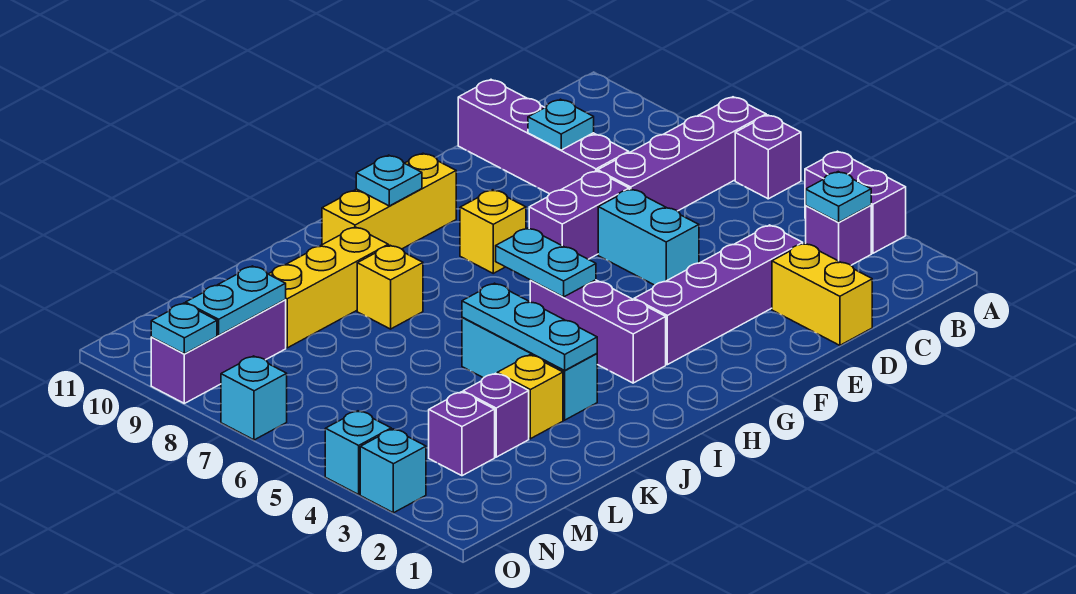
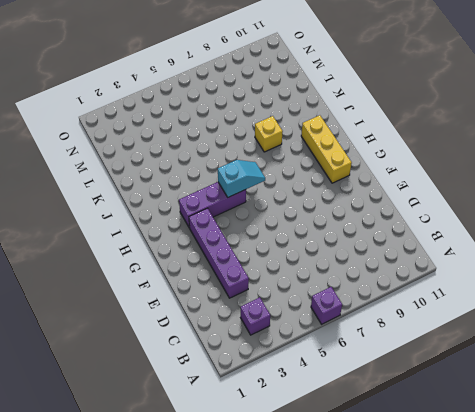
cyan 1x2 slope [218,160,265,197] -> cyan 1x2 plate [496,228,596,297]
none -> purple 1x2 brick [805,151,906,253]
none -> purple 1x4 brick [598,97,766,211]
none -> yellow 1x2 brick [772,243,872,345]

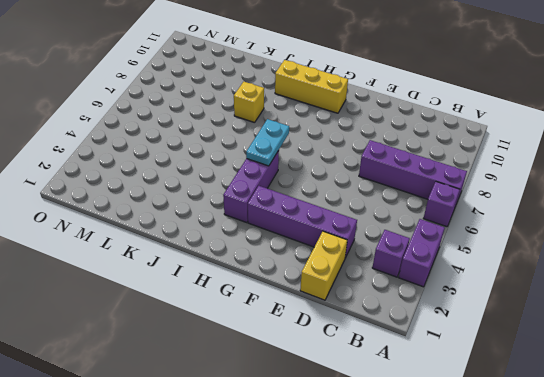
none -> purple 1x4 brick [458,80,629,194]
none -> cyan 1x2 brick [598,189,699,285]
none -> purple 1x2 brick [529,171,629,259]

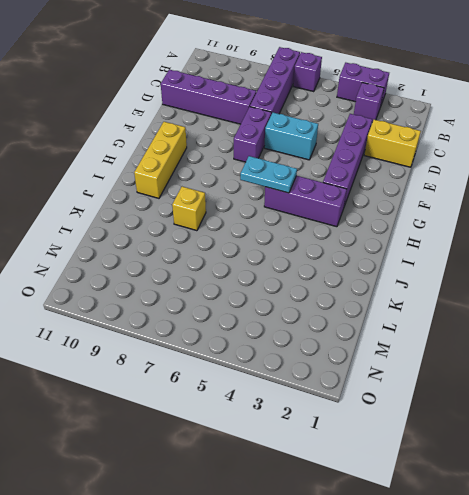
none -> yellow 1x1 brick [460,190,526,273]
none -> cyan 1x3 brick [462,317,597,420]
none -> yellow 1x3 brick [269,227,388,348]

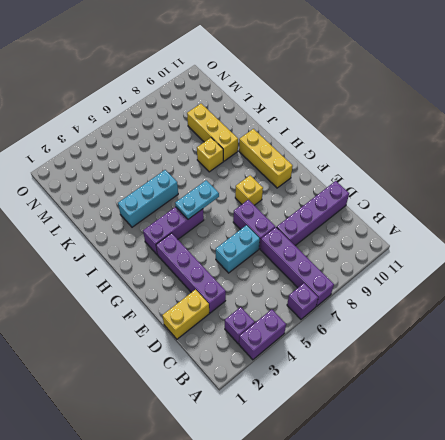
none -> yellow 1x1 brick [497,355,563,439]
none -> purple 1x1 brick [463,373,529,457]
none -> purple 1x1 brick [429,392,495,476]

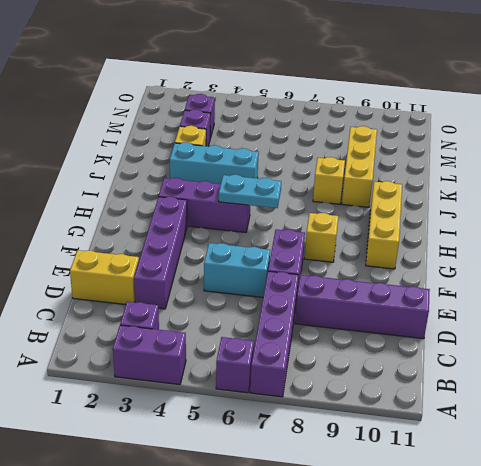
none -> purple 1x3 brick [151,300,286,403]
none -> cyan 1x1 brick [360,429,426,513]
none -> cyan 1x1 brick [325,411,391,494]

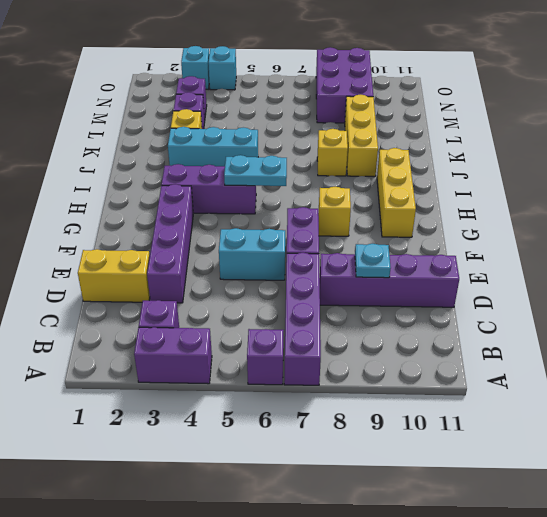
purple 2x3 brick [316,47,373,123] -> purple 1x3 brick [151,300,286,403]
none -> cyan 1x1 brick [221,356,287,440]
none -> cyan 1x1 plate [806,172,871,222]
none -> cyan 1x1 plate [356,155,422,206]

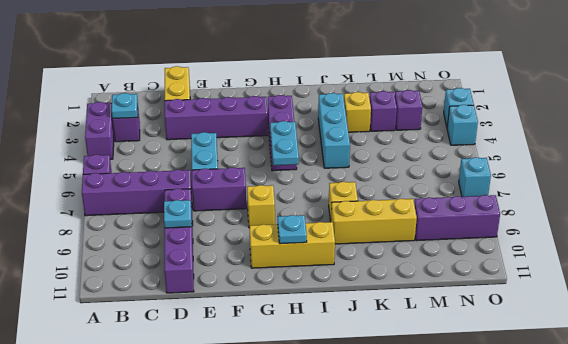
none -> cyan 1x3 plate [462,283,597,370]
none -> cyan 1x2 plate [186,266,286,335]
none -> cyan 1x1 plate [151,303,217,354]

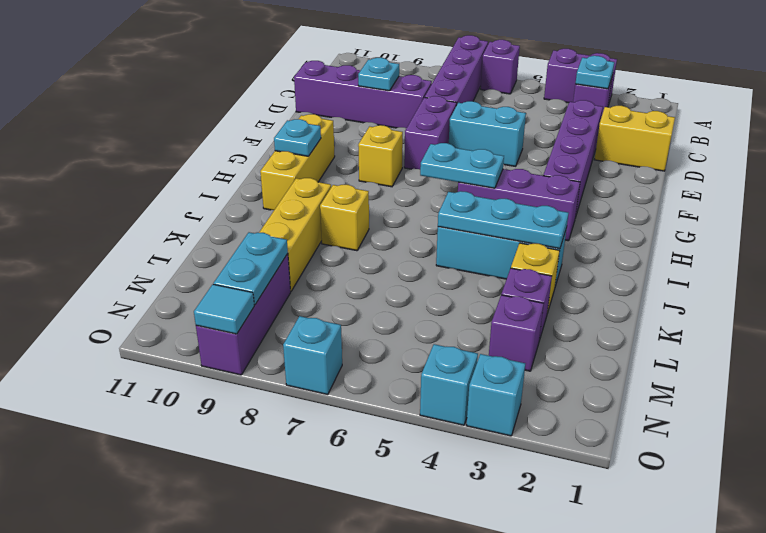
cyan 1x1 tile [194,284,254,334] -> cyan 1x1 plate [151,303,217,354]

